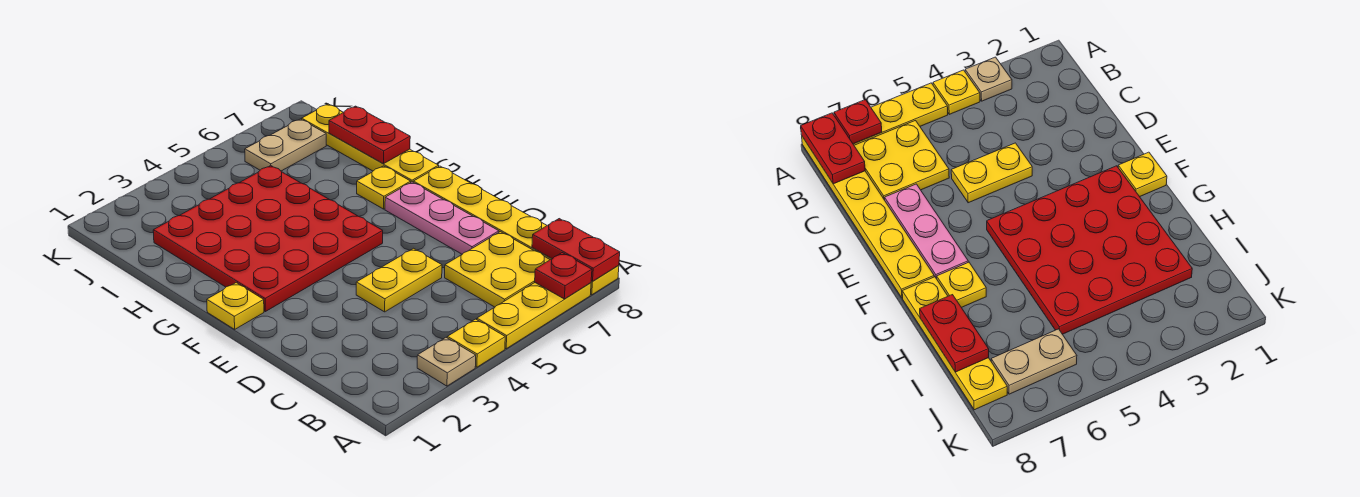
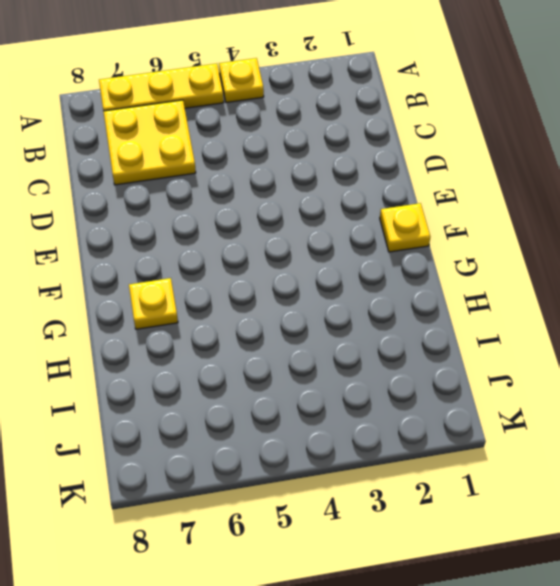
none -> tan 1x1 plate [417,338,476,386]
none -> yellow 1x6 plate [413,166,619,295]
none -> yellow 1x2 plate [356,248,442,312]

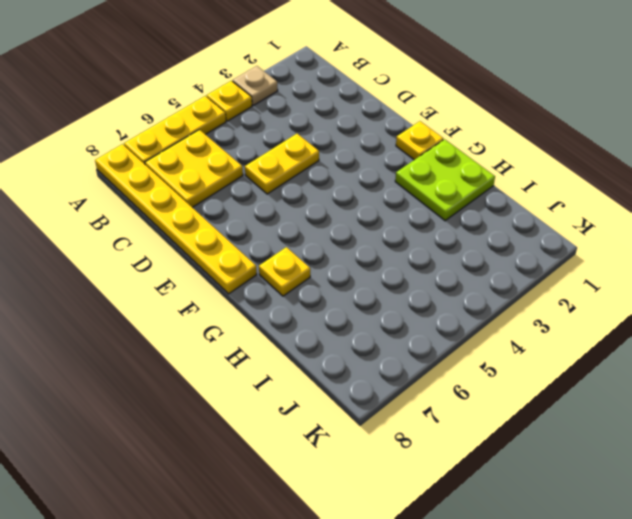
lime 2x2 plate [395,139,495,221] -> red 4x4 plate [153,166,383,312]
none -> pink 1x3 plate [385,182,499,254]
none -> yellow 1x4 plate [302,104,439,182]
none -> tan 1x2 plate [245,119,326,171]

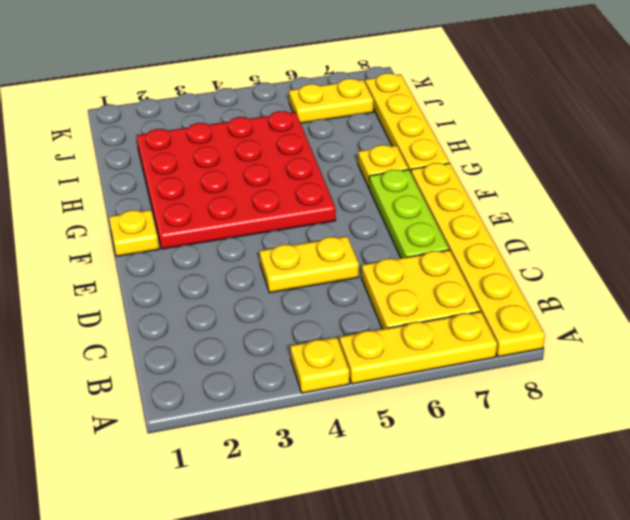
lime 1x3 plate [369,169,449,258] -> pink 1x3 plate [385,182,499,254]
yellow 1x2 plate [289,79,373,123] -> tan 1x2 plate [245,119,326,171]
none -> tan 1x1 plate [417,338,476,386]
none -> red 1x1 plate [535,253,592,299]
none -> red 1x2 plate [532,219,620,282]

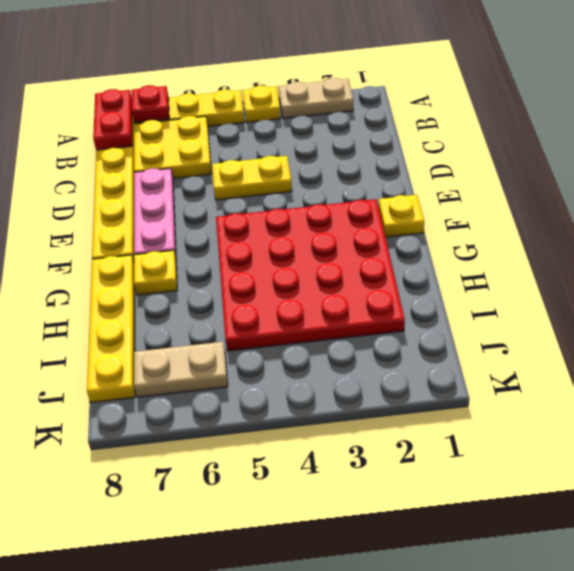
tan 1x2 plate [278,78,353,118] -> tan 1x1 plate [417,338,476,386]
none -> red 1x2 plate [329,106,410,164]

